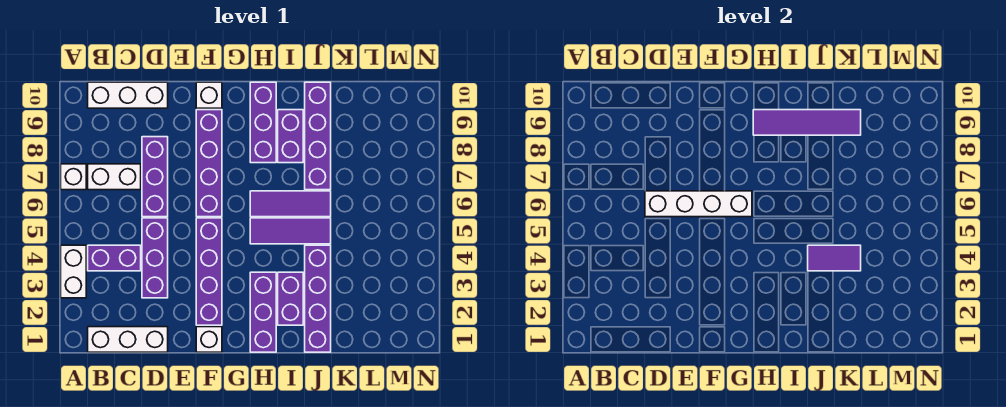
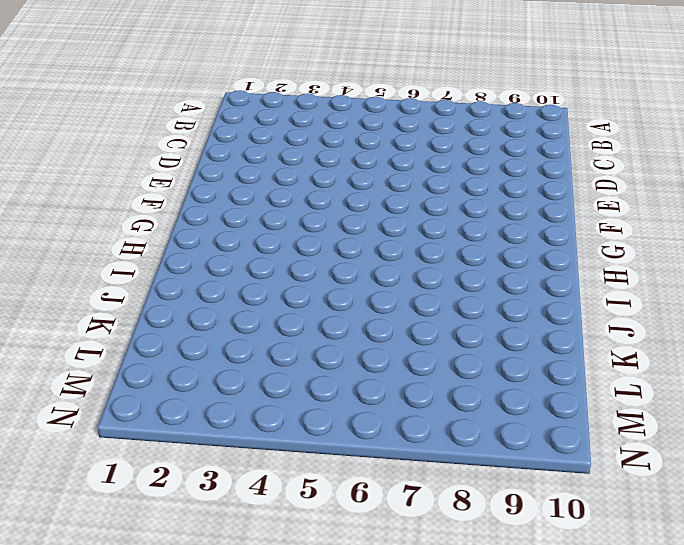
none -> white 1x2 brick [61,245,86,298]
none -> white 1x1 brick [61,164,86,190]
none -> white 1x3 brick [88,327,168,352]

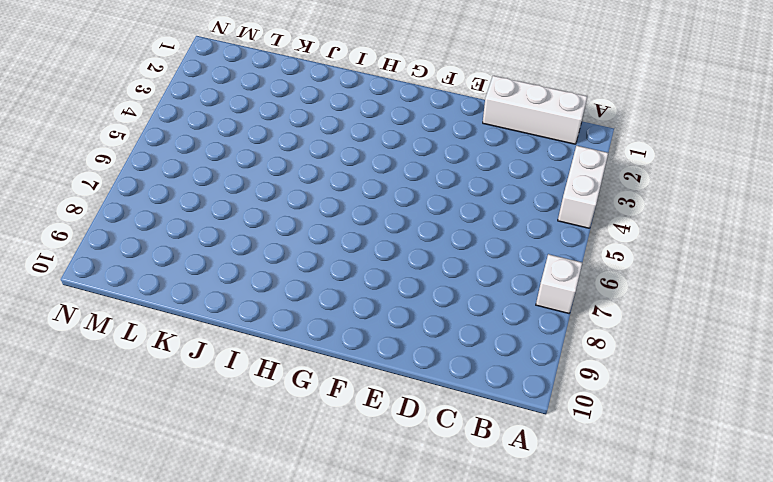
none -> purple 1x2 brick [88,245,141,271]
none -> white 1x2 brick [88,164,141,190]
none -> white 1x3 brick [88,82,168,108]

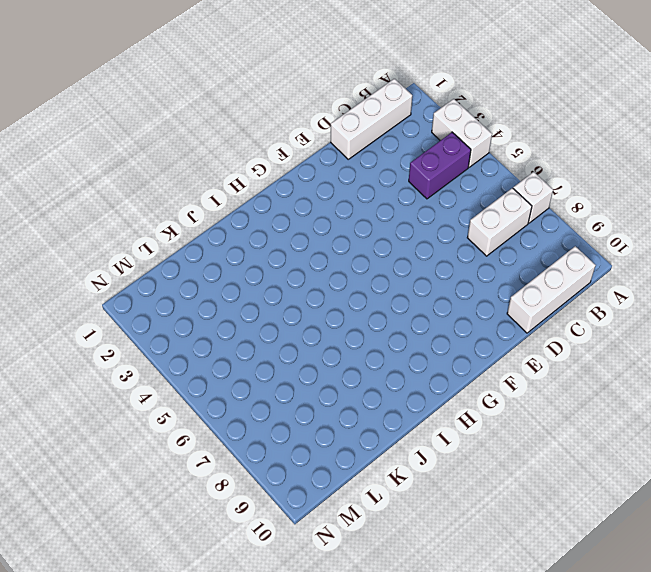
none -> purple 1x3 brick [142,218,168,298]
none -> purple 1x3 brick [142,137,168,217]
none -> white 1x1 brick [196,327,222,352]

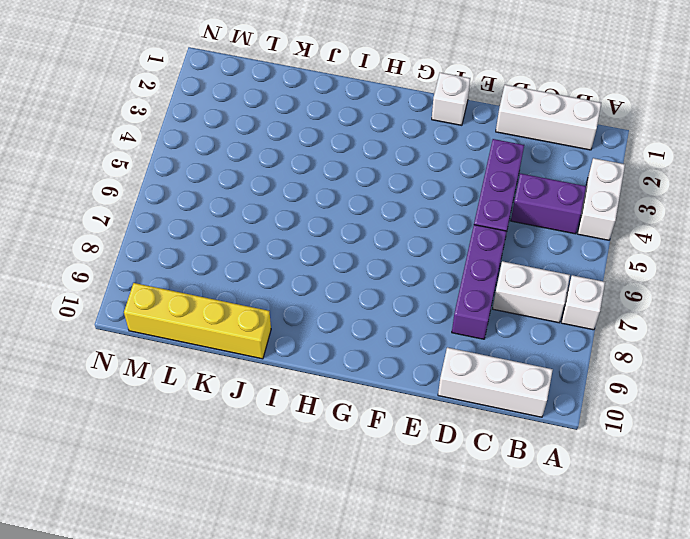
yellow 1x4 brick [124,283,271,359] -> purple 1x4 brick [305,82,331,190]
none -> purple 1x4 brick [196,218,222,325]
none -> purple 1x4 brick [196,110,222,217]
none -> white 1x1 brick [196,82,222,108]

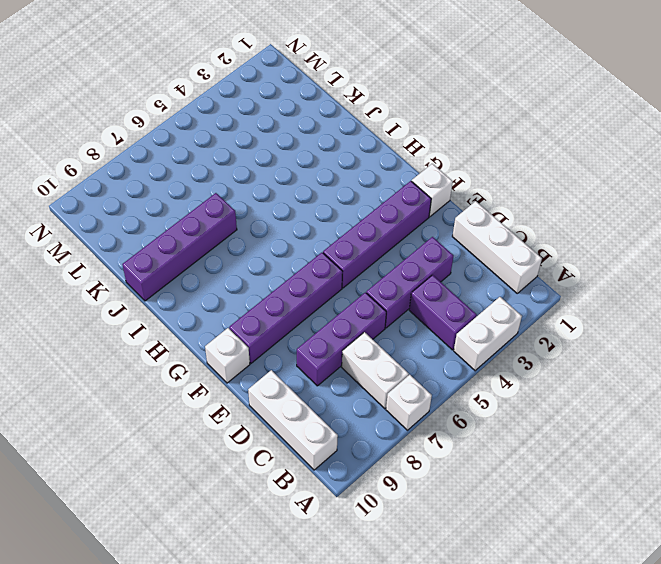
none -> purple 1x3 brick [250,272,276,352]
none -> purple 1x3 tile [250,218,331,244]
none -> purple 1x3 tile [250,191,331,217]

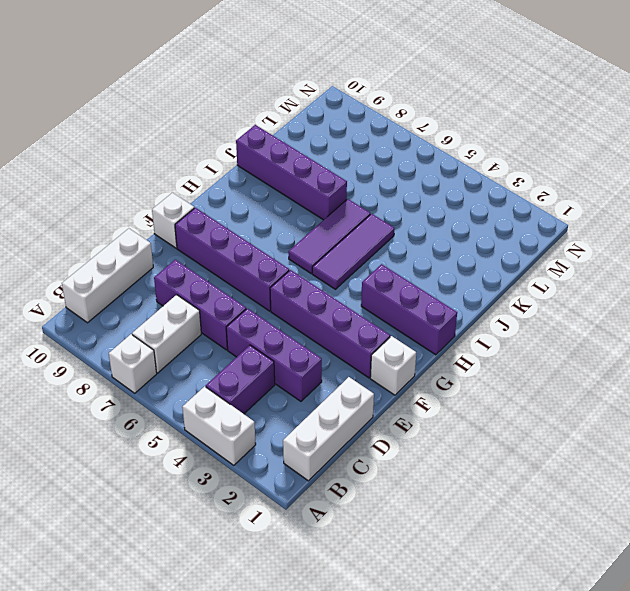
none -> purple 1x3 brick [250,82,276,163]
none -> purple 1x2 brick [278,272,303,325]
none -> purple 1x2 brick [278,110,303,163]

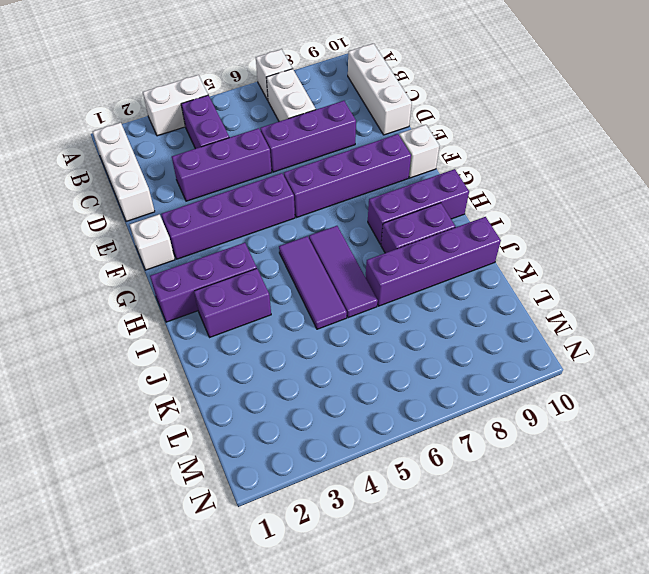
none -> purple 1x4 brick [305,245,331,352]
none -> white 1x4 brick [645,191,752,217]
none -> purple 1x4 tile [753,110,861,135]

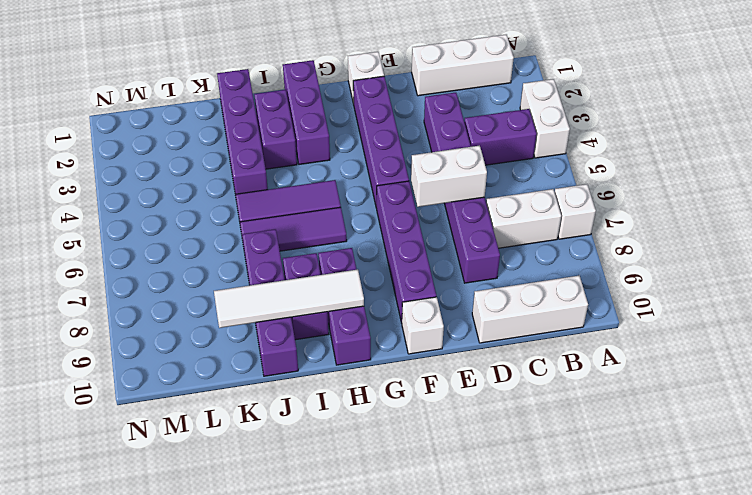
white 1x2 brick [411,146,487,207] -> white 1x4 brick [645,191,752,217]
white 1x4 tile [214,270,364,328] -> purple 1x4 tile [753,110,861,135]
none -> purple 1x2 tile [808,245,861,271]

